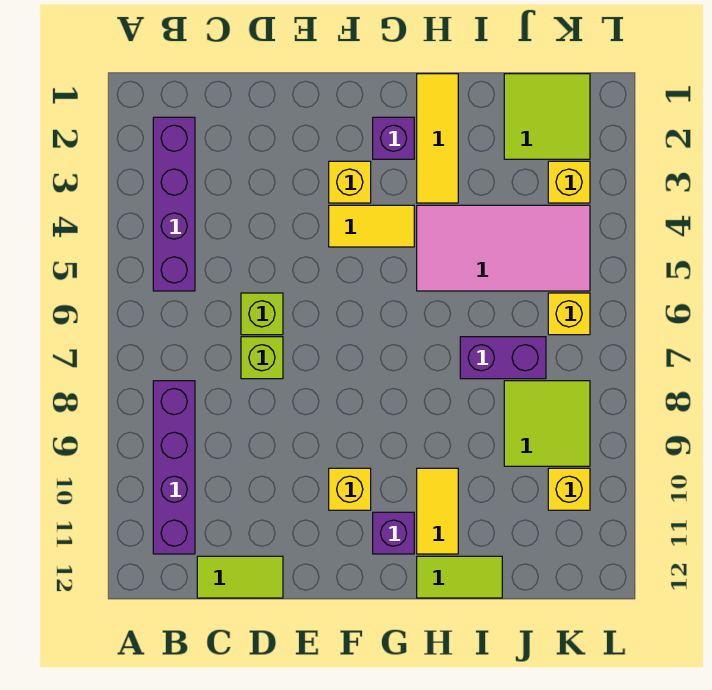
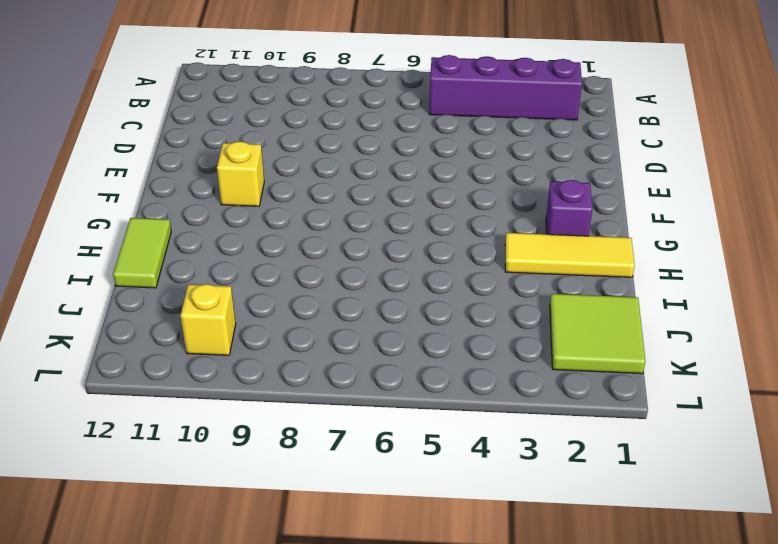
none -> purple 1x4 brick [153,381,195,554]
none -> lime 1x2 tile [197,556,283,598]
none -> lime 1x1 brick [241,293,283,335]

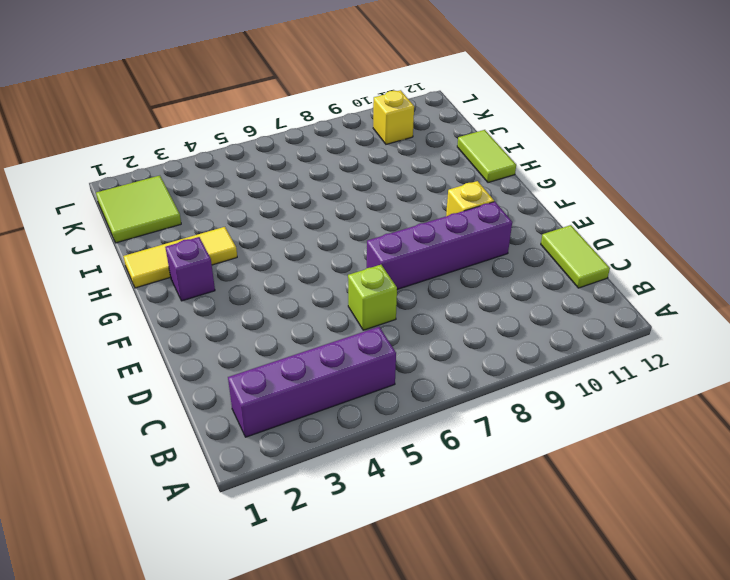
purple 1x4 brick [367,202,512,289] -> purple 1x4 brick moved to [153,381,195,554]
none -> lime 1x1 brick [241,337,283,379]
none -> yellow 1x1 brick [329,161,371,203]
none -> yellow 1x2 tile [329,205,414,247]

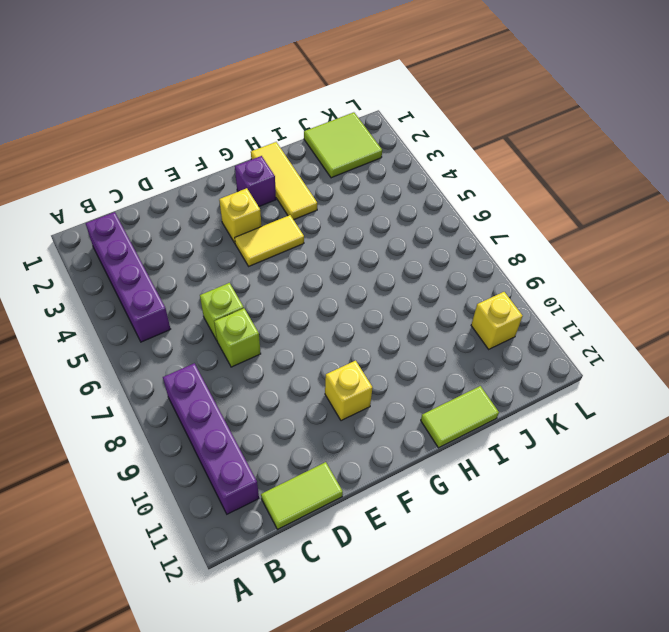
none -> purple 1x1 brick [373,512,414,554]
none -> pink 2x4 tile [417,205,590,291]
none -> yellow 1x2 tile [417,468,458,554]

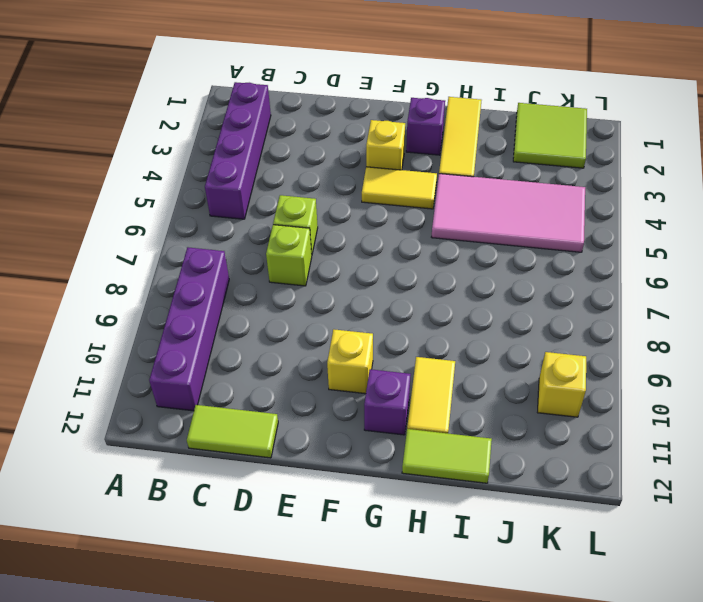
none -> purple 1x2 brick [460,337,546,379]
none -> lime 2x2 tile [504,381,590,466]
none -> yellow 1x1 brick [548,161,590,203]

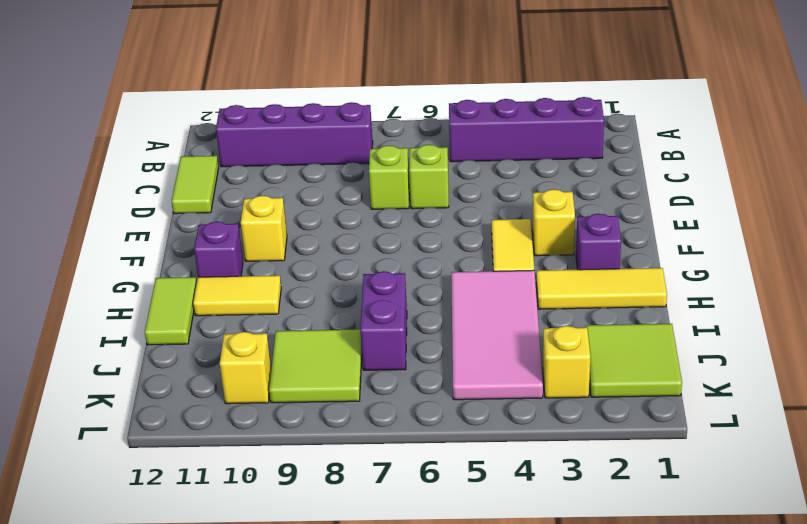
none -> yellow 1x1 brick [548,293,590,335]

